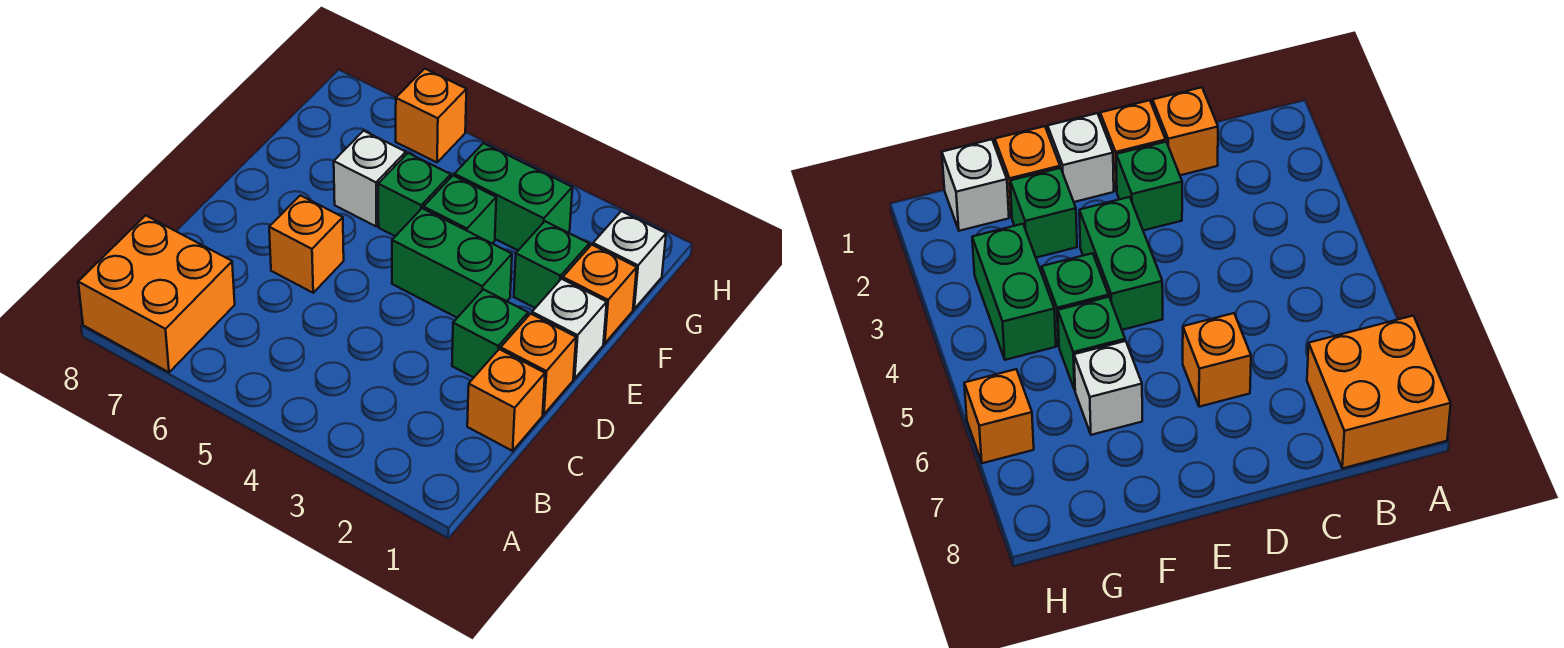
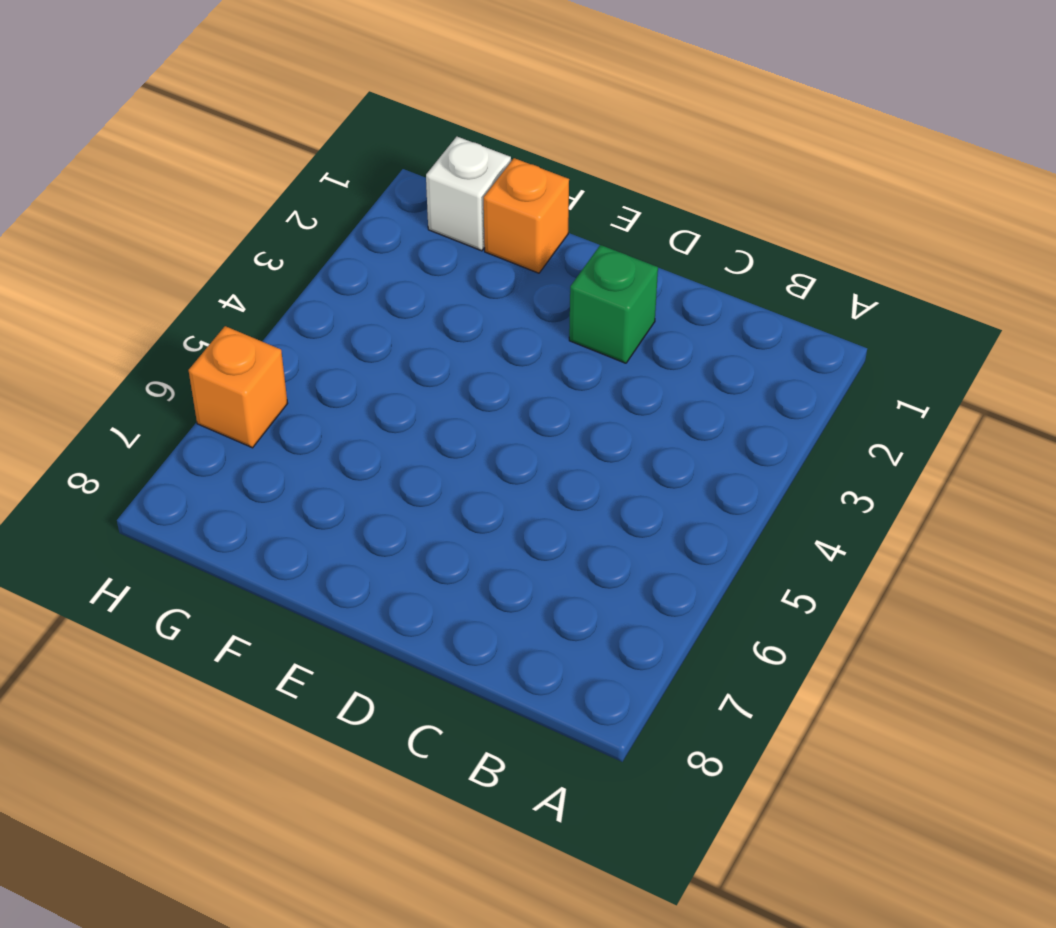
none -> orange 2x2 brick [78,215,235,372]
none -> orange 1x1 brick [467,349,545,451]
none -> orange 1x1 brick [501,314,576,414]

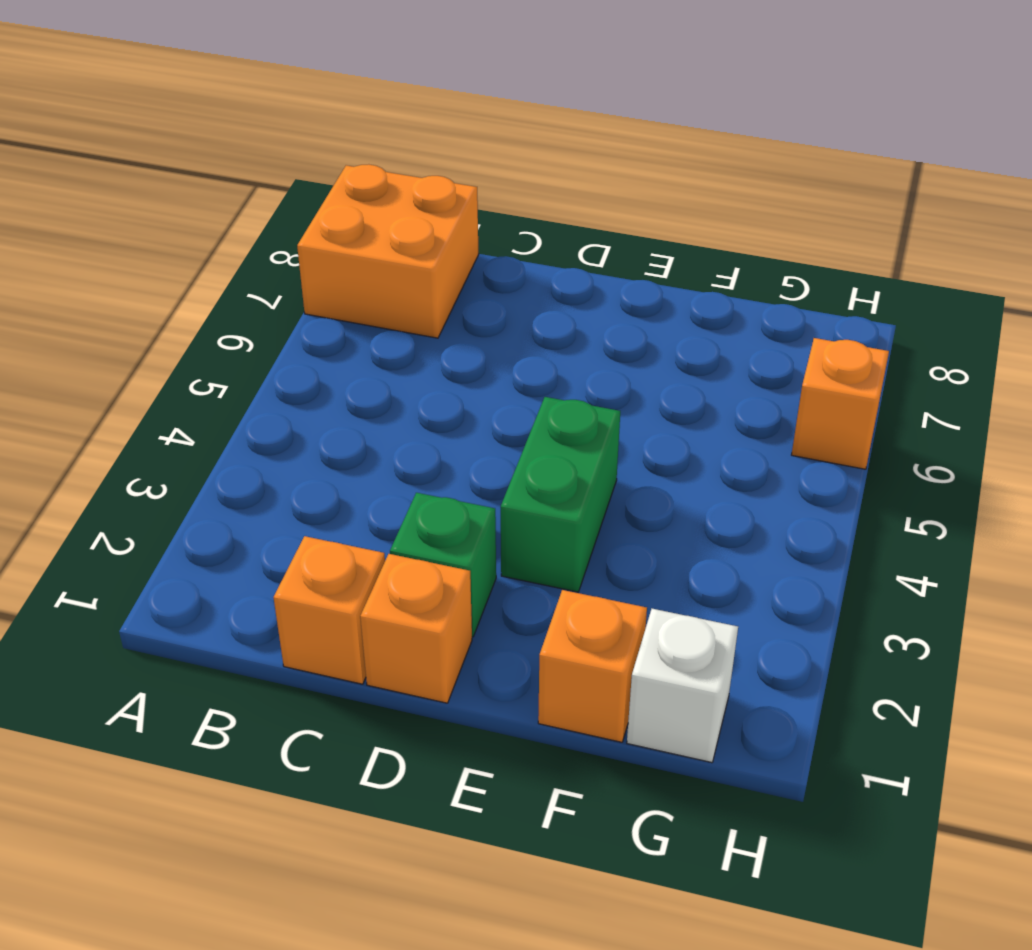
none -> orange 1x1 brick [269,195,344,293]
none -> white 1x1 brick [532,279,607,379]
none -> green 1x1 brick [514,221,589,308]

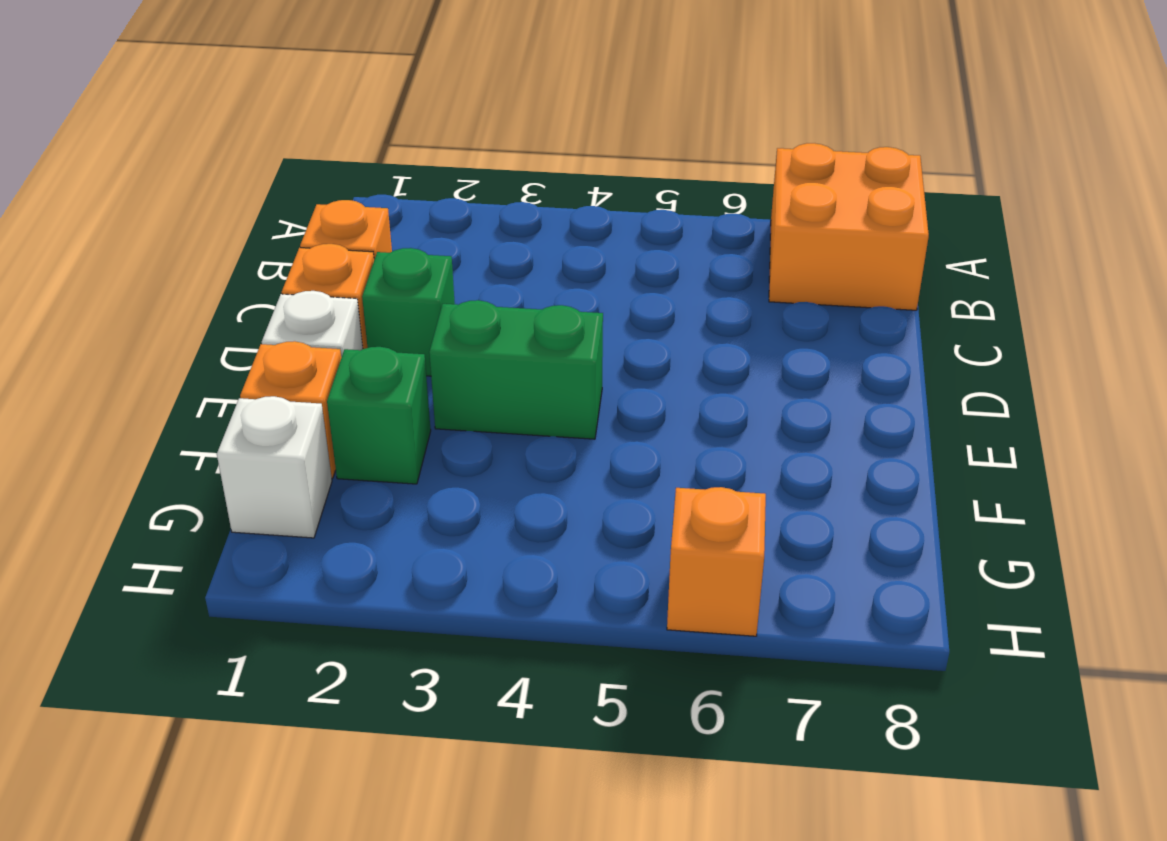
none -> orange 1x1 brick [269,195,344,293]
none -> green 1x1 brick [424,176,496,244]
none -> green 1x1 brick [378,153,451,236]

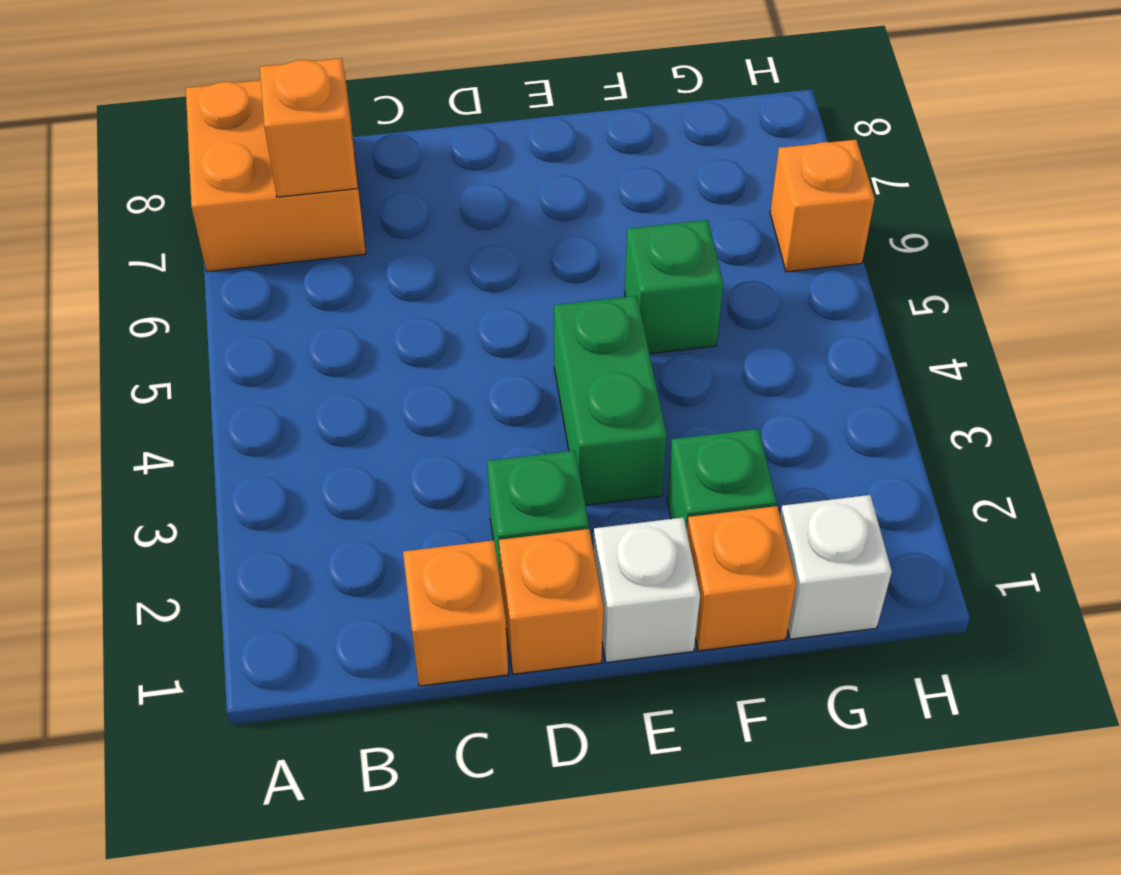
orange 1x1 brick [260,58,358,197] -> orange 1x1 brick moved to [269,195,344,293]
none -> green 1x1 brick [424,176,496,244]
none -> white 1x1 brick [334,131,406,226]
none -> green 1x2 brick [454,143,572,250]

